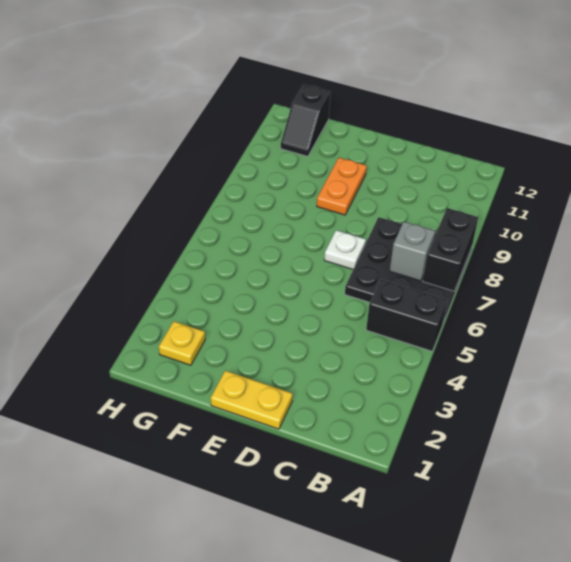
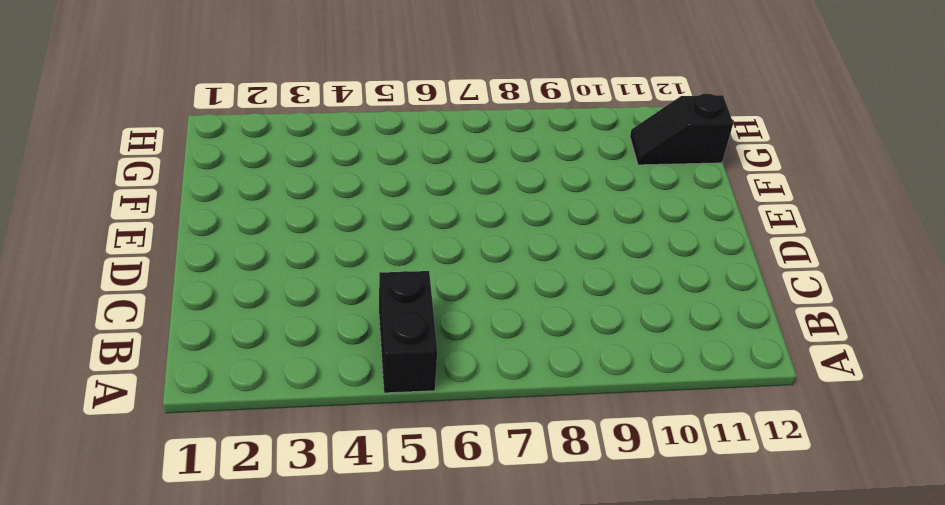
none -> black 3x3 plate [345,217,472,323]
none -> yellow 1x2 plate [211,371,293,429]

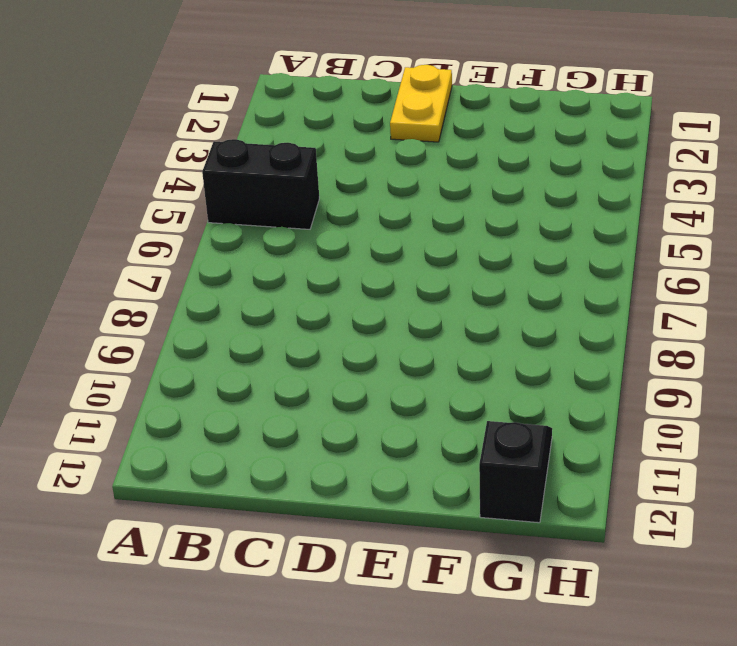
yellow 1x2 plate [390,65,452,142] -> yellow 1x2 plate turned to [211,371,293,429]
none -> black 3x3 plate [345,217,472,323]
none -> white 1x1 plate [324,230,366,269]

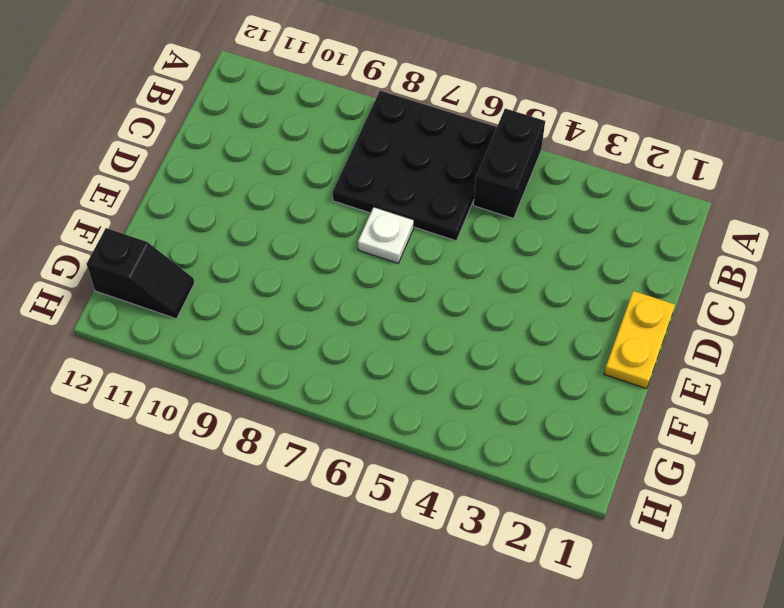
none -> orange 1x2 plate [317,158,367,215]
none -> yellow 1x1 plate [159,321,205,365]

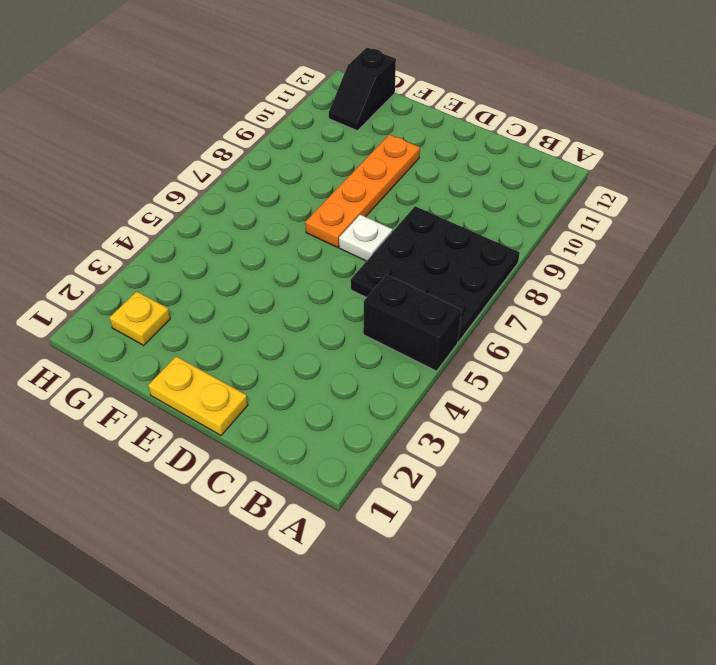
orange 1x4 plate [305,135,420,247] -> orange 1x2 plate [317,158,367,215]
none -> black 1x2 brick [423,208,478,291]
none -> grey 1x1 brick [390,222,435,281]

